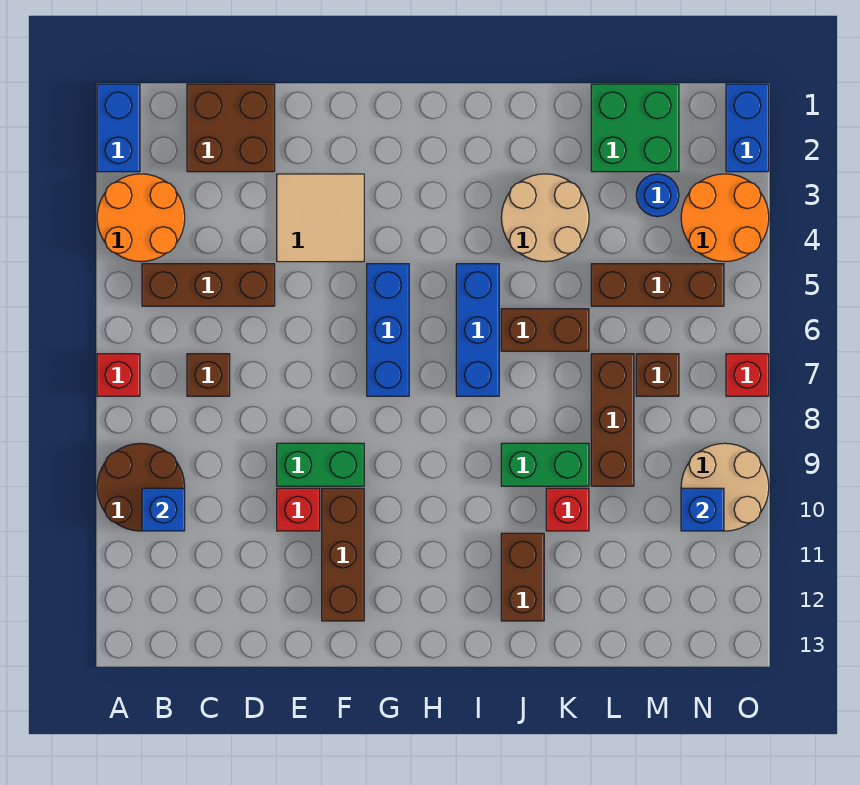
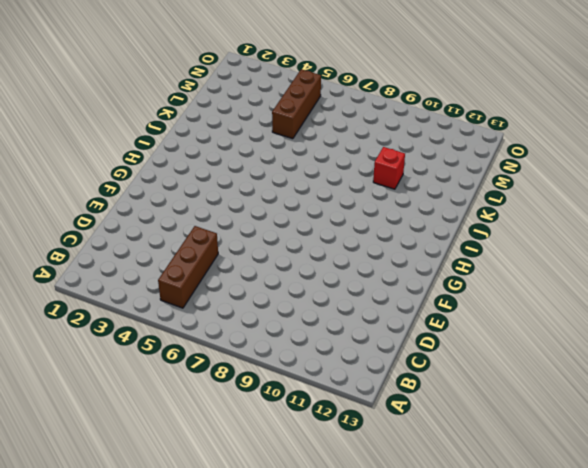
none -> blue 1x2 brick [97,84,140,172]
none -> orange 2x2 round brick [97,174,185,262]
none -> red 1x1 brick [97,354,140,396]

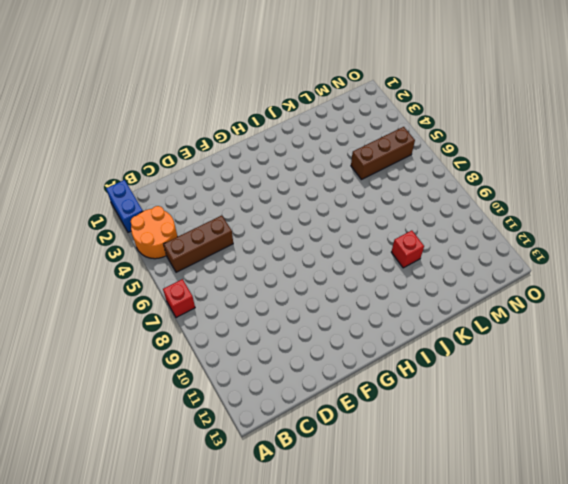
none -> brown 2x2 round brick [97,443,185,531]
none -> brown 2x2 brick [187,84,275,172]
none -> brown 1x1 brick [187,354,230,396]

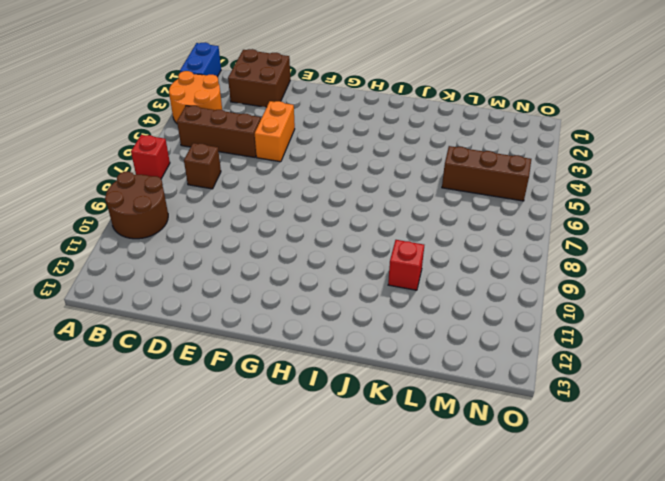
orange 1x2 brick [255,101,295,162] -> tan 2x2 tile [277,174,364,262]
none -> green 1x2 brick [277,443,364,486]
none -> red 1x1 brick [277,488,320,531]
none -> brown 1x3 brick [322,488,364,621]

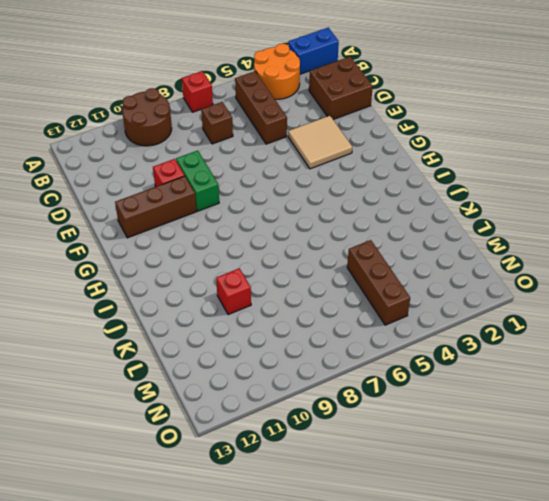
none -> blue 1x3 brick [367,264,409,396]
none -> blue 1x3 brick [456,264,499,396]
none -> tan 2x2 round brick [501,174,589,262]

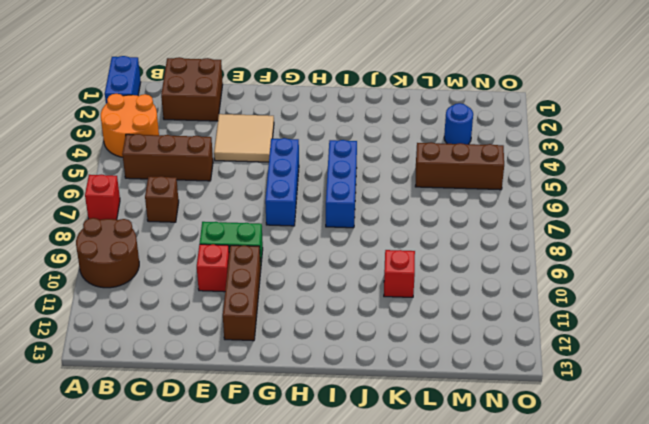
none -> tan 2x2 round brick [501,174,589,262]
none -> brown 1x2 brick [501,309,589,351]
none -> green 1x2 brick [501,443,589,486]

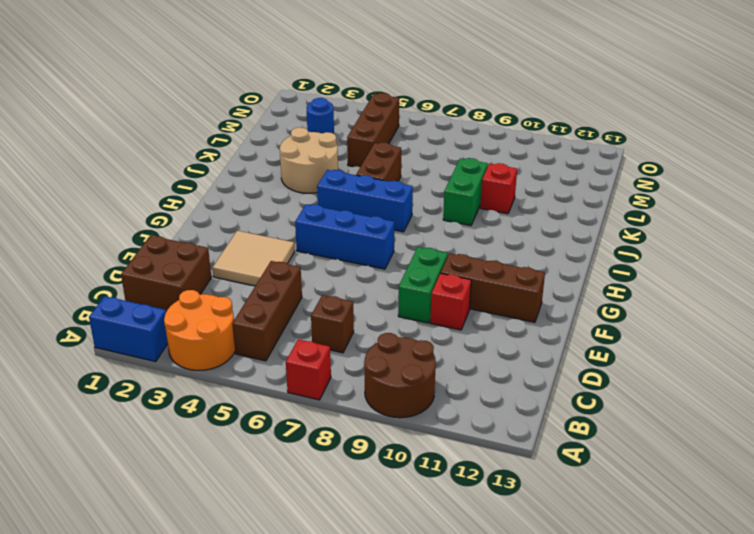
none -> brown 1x2 brick [501,533,544,621]
none -> green 2x2 brick [591,84,679,172]
none -> brown 1x3 brick [591,354,634,486]

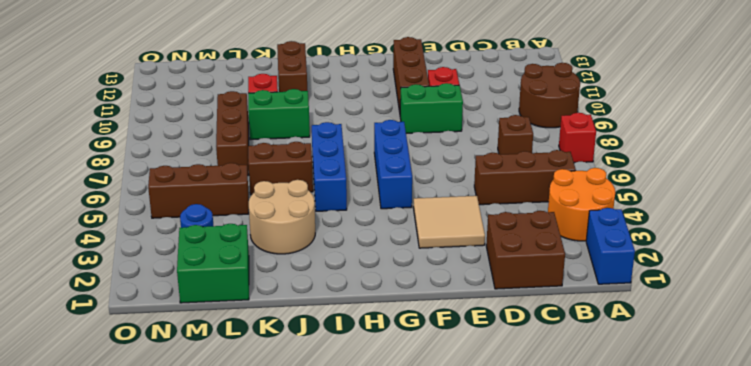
none -> brown 1x1 brick [636,354,679,396]
none -> orange 2x2 round brick [681,174,769,262]
none -> tan 2x2 round brick [681,443,769,531]

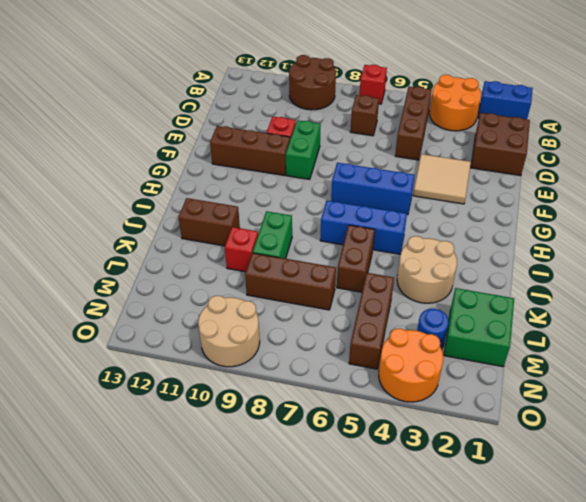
none -> brown 1x1 brick [636,354,679,396]
none -> blue 1x2 brick [726,84,769,172]
none -> red 1x1 brick [726,354,769,396]

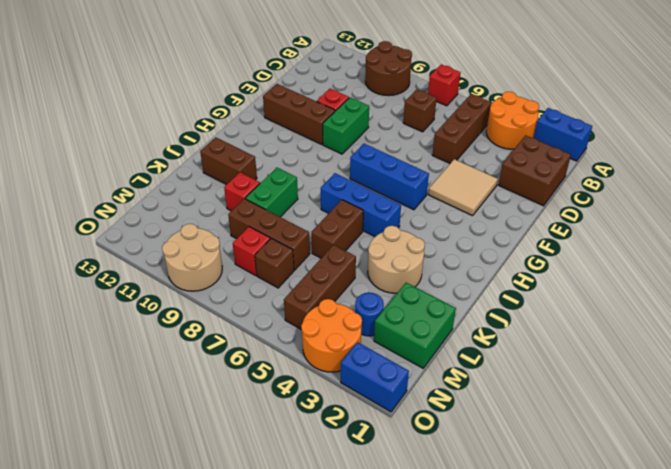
red 1x1 brick [233,227,270,276] -> red 1x1 brick moved to [726,354,769,396]
none -> blue 1x1 brick [142,488,185,531]
none -> blue 1x1 brick [681,488,724,531]

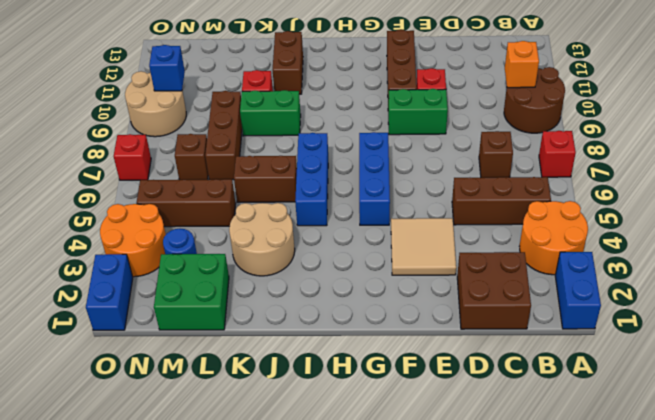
orange 1x1 brick [505,41,539,88] -> blue 1x1 brick [142,488,185,531]

